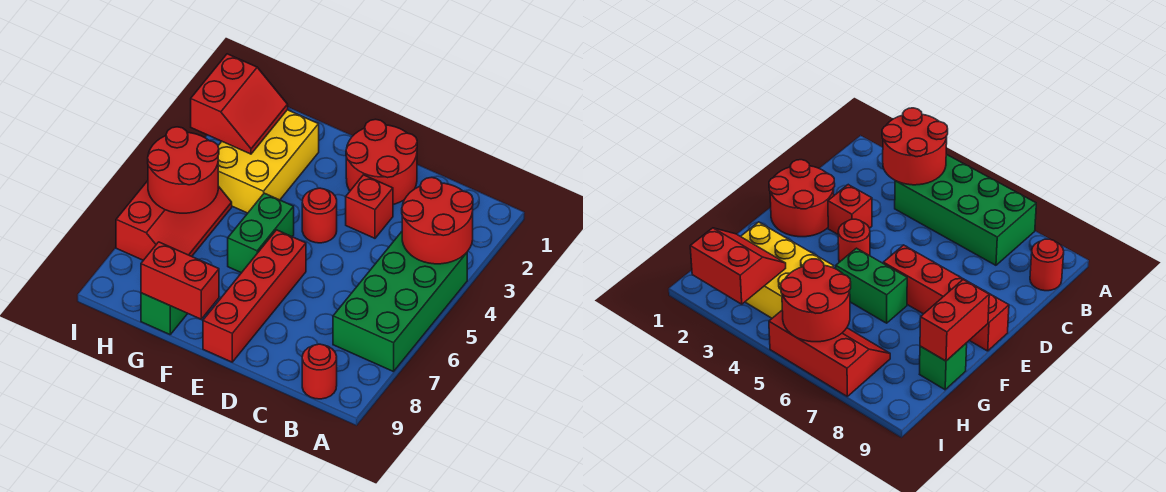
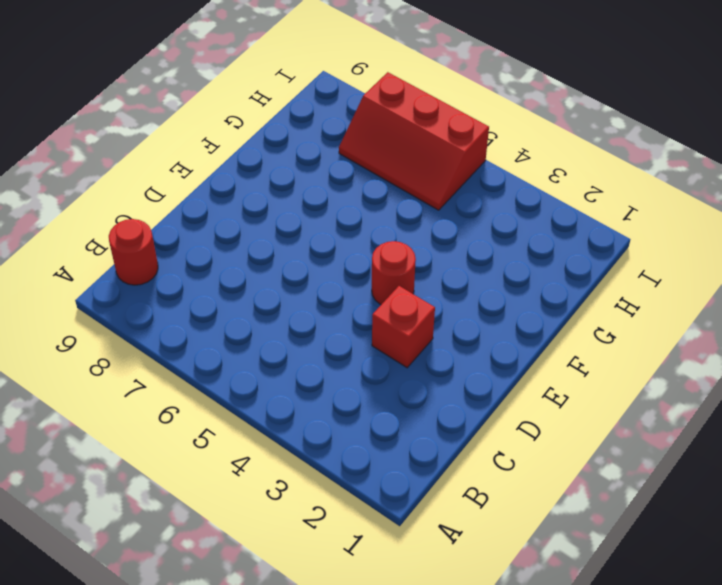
none -> green 2x4 brick [333,232,467,372]
none -> red 2x2 round brick [346,119,417,204]
none -> red 1x4 brick [203,230,306,362]

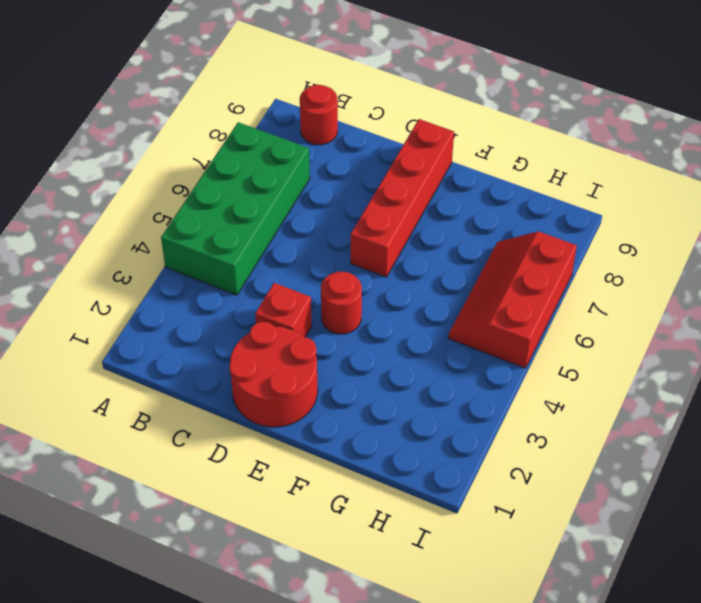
none -> green 1x2 brick [228,193,294,273]
none -> yellow 2x3 brick [218,110,319,213]
none -> green 1x1 brick [141,293,188,335]

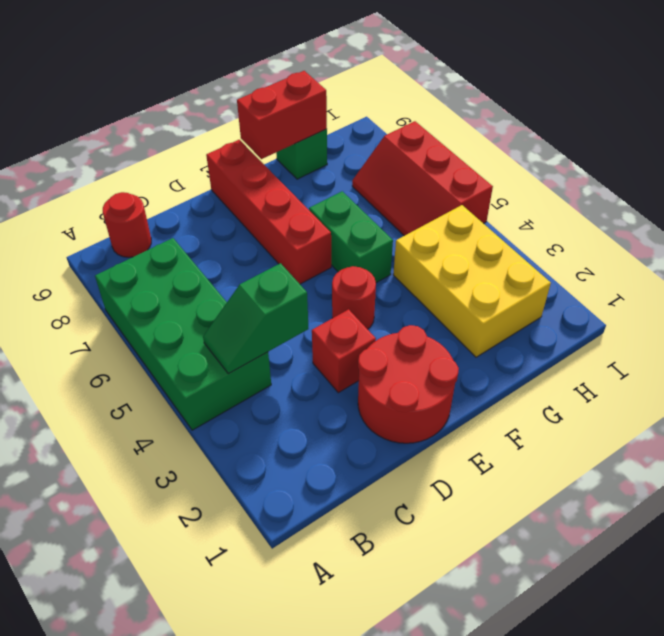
green 1x2 slope [203,263,308,374] -> red 2x2 round brick [402,177,473,264]
none -> red 2x2 slope [191,54,288,154]
none -> red 2x2 round brick [148,127,219,213]

